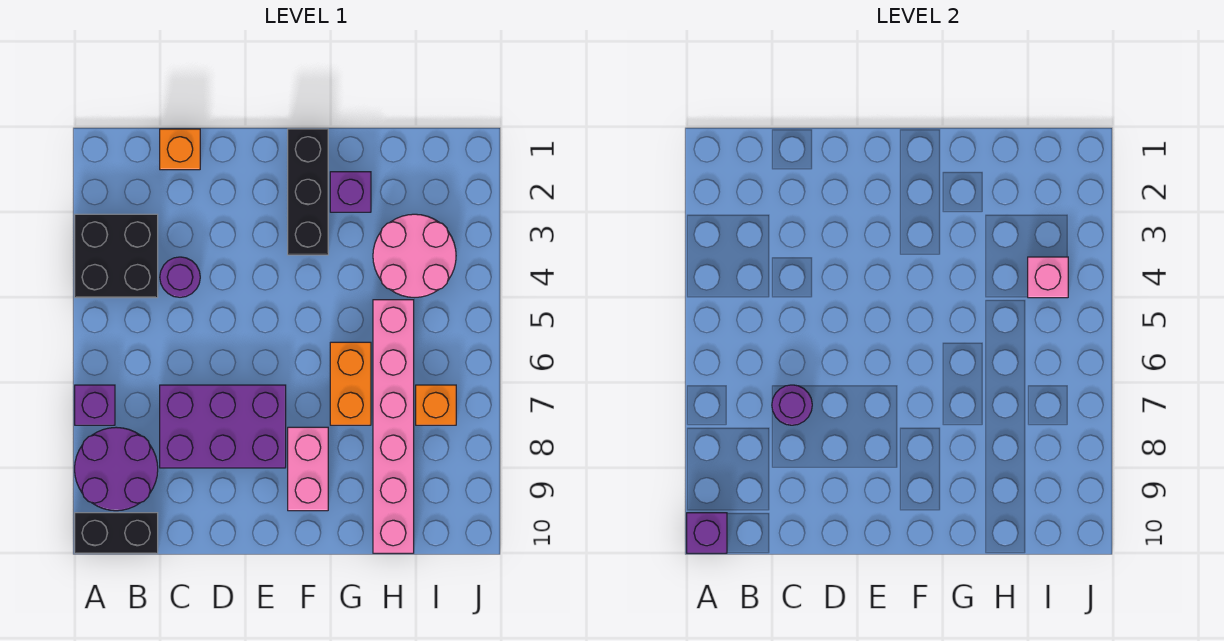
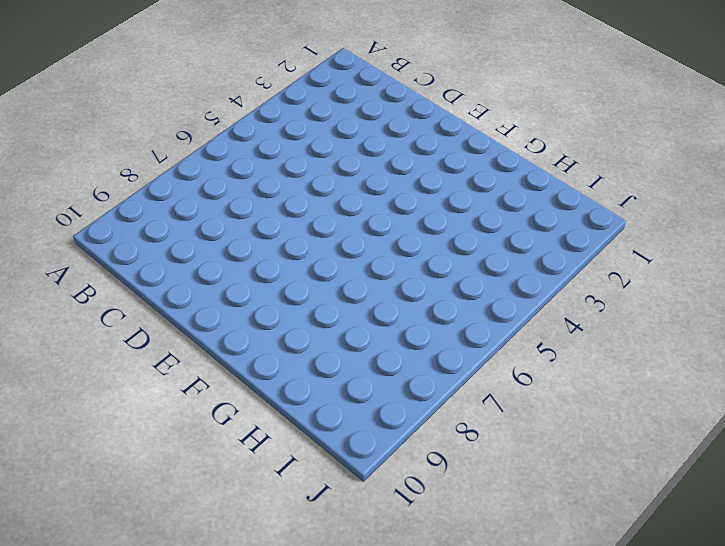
none -> black 2x2 brick [75,214,158,298]
none -> purple 1x1 brick [75,385,115,425]
none -> purple 2x2 round brick [75,427,158,511]

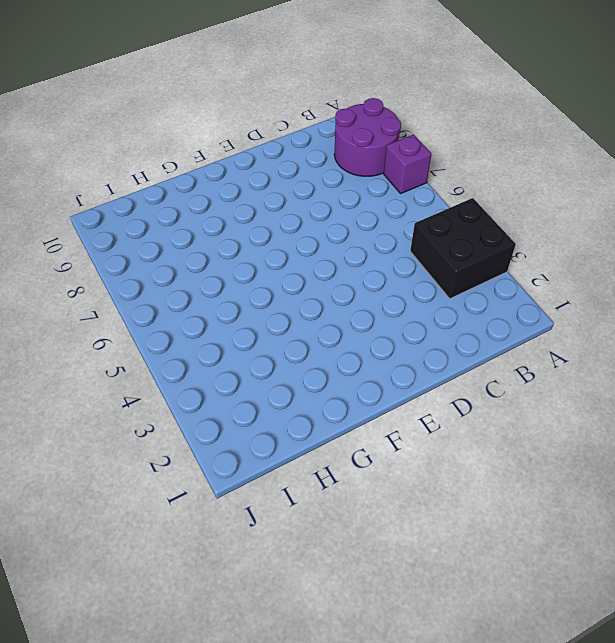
none -> black 1x2 brick [75,513,158,553]
none -> orange 1x1 brick [160,129,200,170]
none -> purple 1x1 round brick [160,257,200,297]

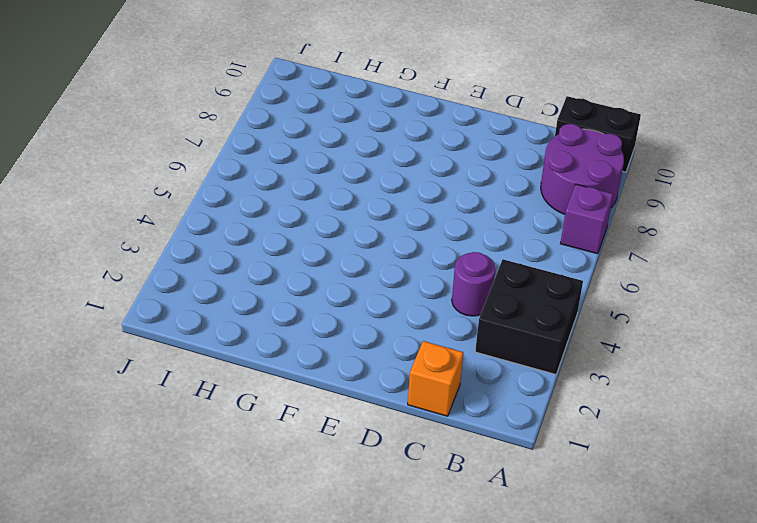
none -> purple 2x3 brick [160,385,286,468]
none -> black 1x3 brick [288,129,328,255]
none -> pink 1x2 brick [288,427,328,511]

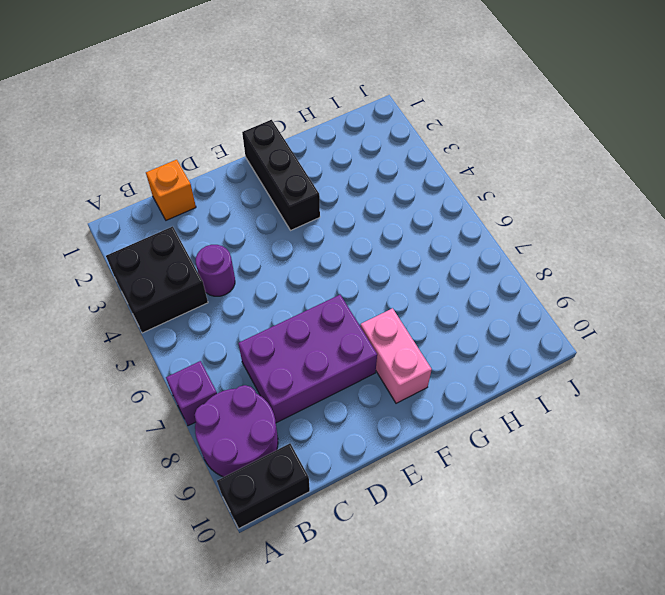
none -> purple 1x1 brick [330,172,371,212]
none -> orange 1x2 brick [330,342,371,425]
none -> pink 2x2 round brick [373,214,456,297]

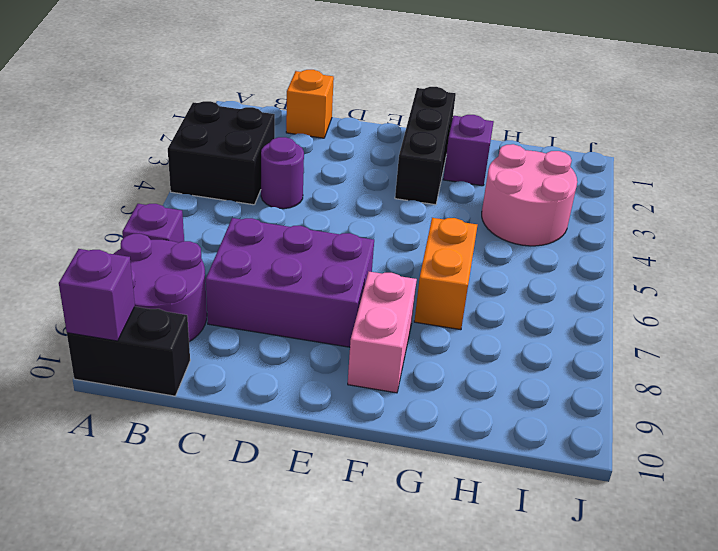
none -> pink 1x6 brick [373,300,414,553]
none -> orange 1x1 brick [416,385,456,425]
none -> purple 1x1 round brick [772,385,812,425]

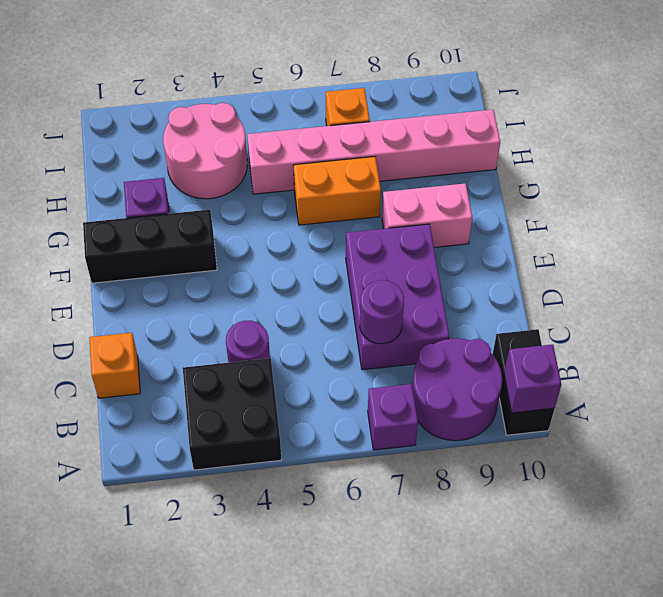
none -> pink 1x1 brick [1028,257,1068,298]

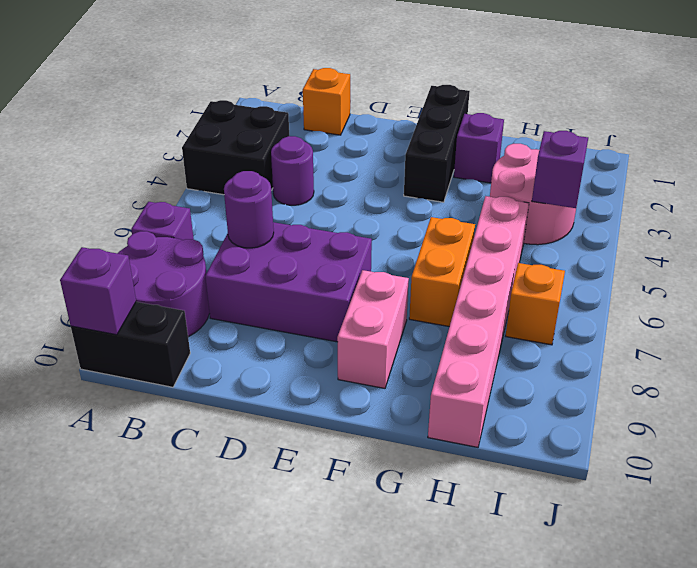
purple 1x1 brick [532,131,588,208] -> pink 1x1 brick [1028,257,1068,298]

